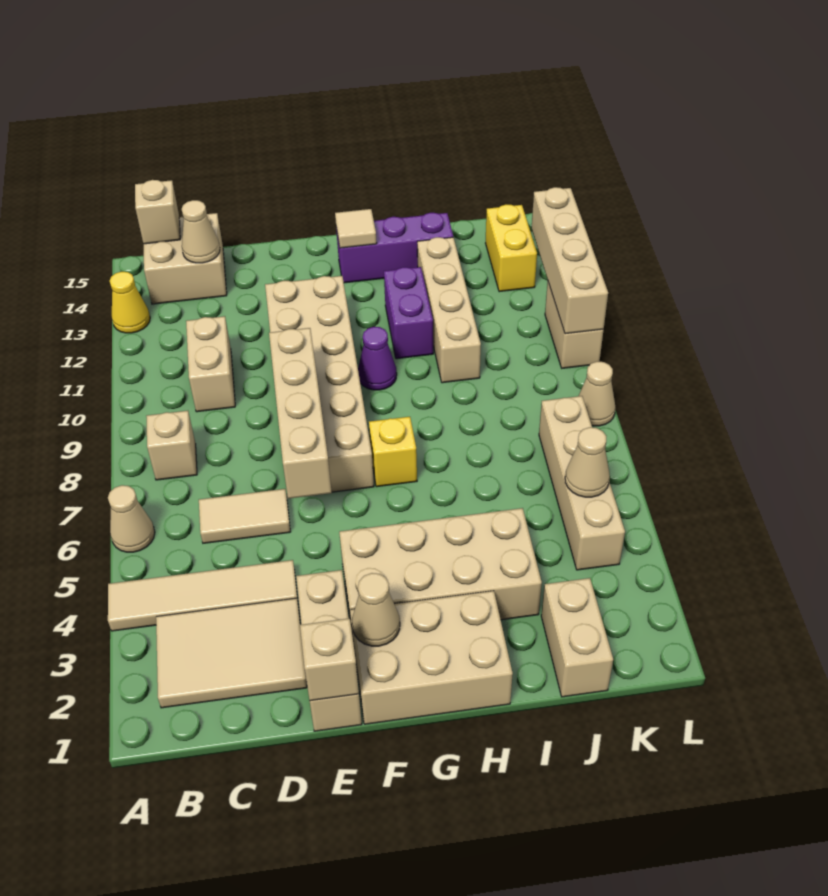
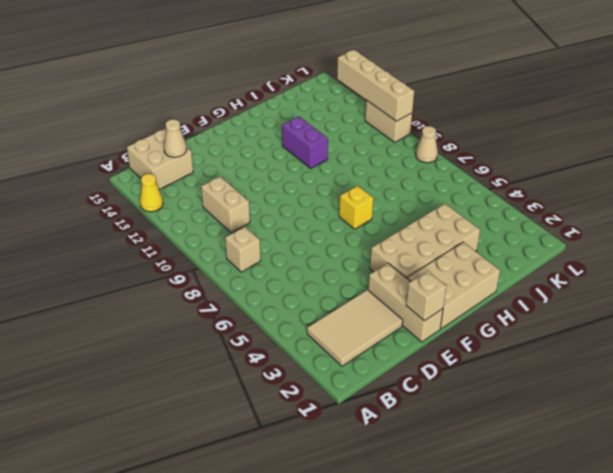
none -> tan 1x4 tile [108,560,298,631]
none -> tan 1x1 cone [108,485,155,552]
none -> tan 1x2 tile [199,489,290,543]
none -> tan 2x6 brick [265,276,374,492]

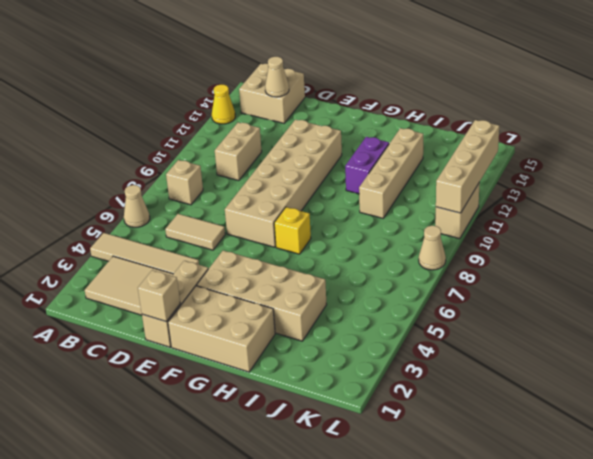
none -> purple 1x1 cone [358,327,397,390]
none -> purple 1x3 brick [336,213,453,283]
none -> tan 1x2 brick [541,578,613,697]
none -> tan 1x4 brick [539,396,625,570]

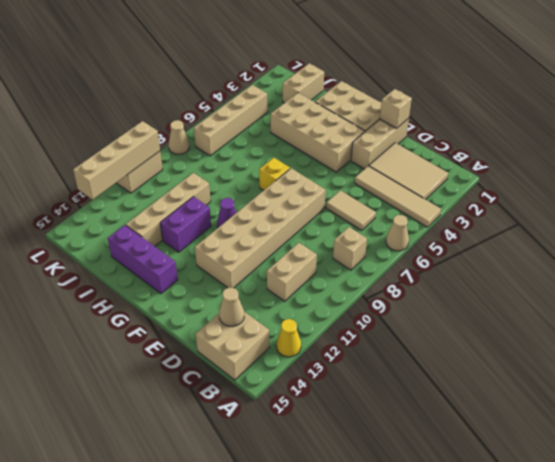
none -> yellow 1x2 brick [486,205,537,292]
none -> tan 1x1 brick [135,180,180,244]
none -> tan 1x4 brick [269,328,332,499]
none -> tan 1x1 cone [352,573,400,646]

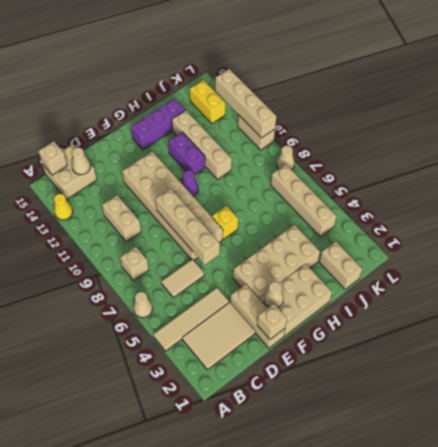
none -> tan 1x1 tile [335,209,377,248]
none -> tan 1x1 cone [565,427,610,497]

